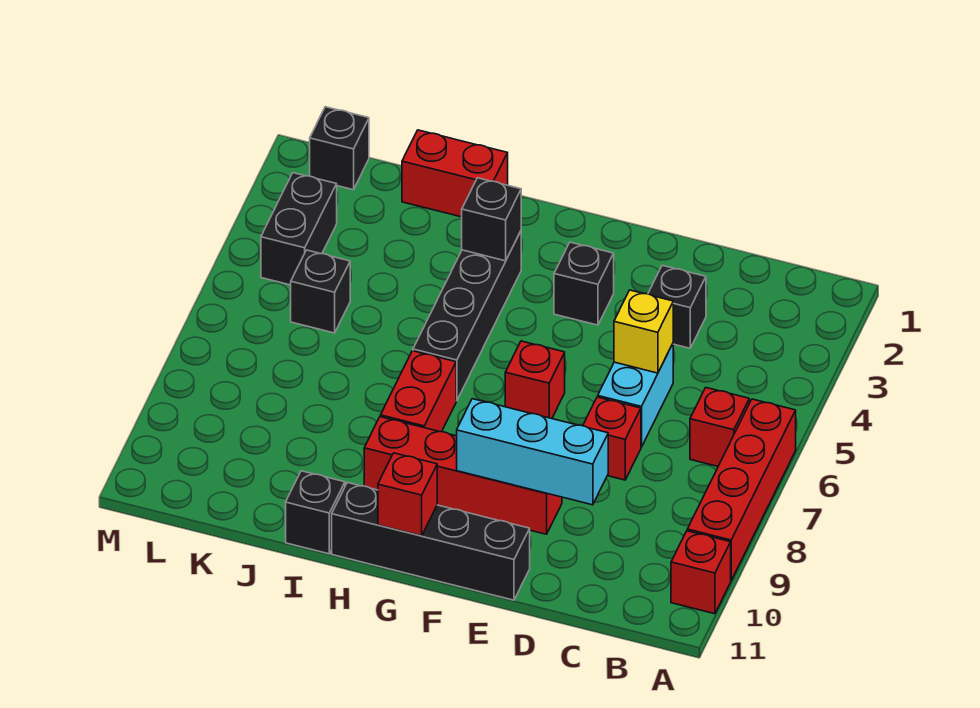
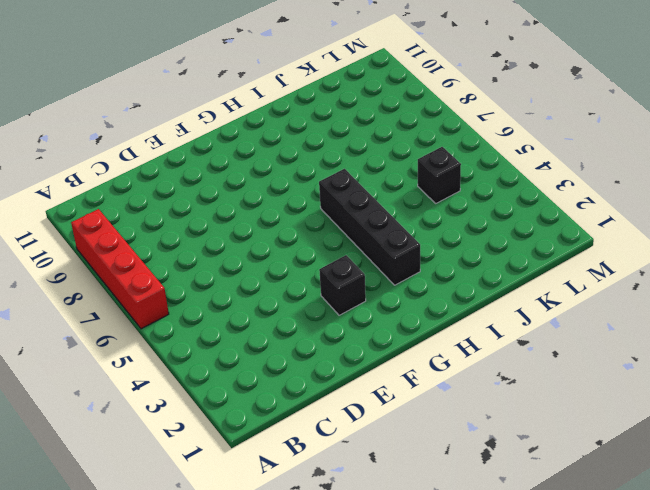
none -> red 1x1 brick [671,531,731,614]
none -> red 1x1 brick [690,388,749,466]
none -> black 1x1 brick [648,265,706,348]

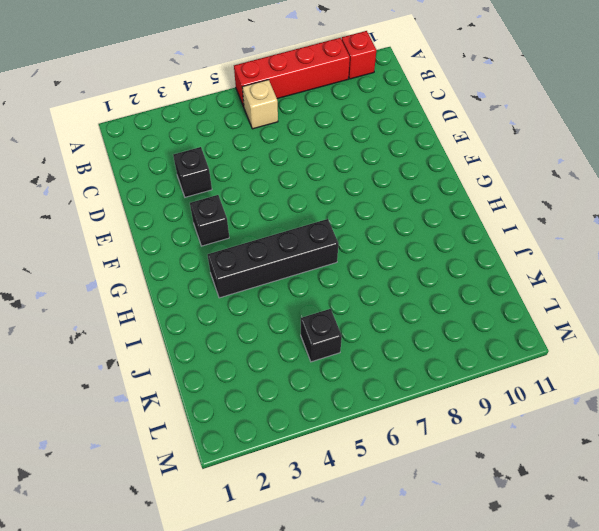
tan 1x1 brick [242,80,278,129] -> red 1x1 brick [690,388,749,466]
none -> cyan 1x2 brick [598,344,673,447]
none -> red 1x1 brick [583,397,641,480]
none -> red 1x4 brick [364,417,562,534]

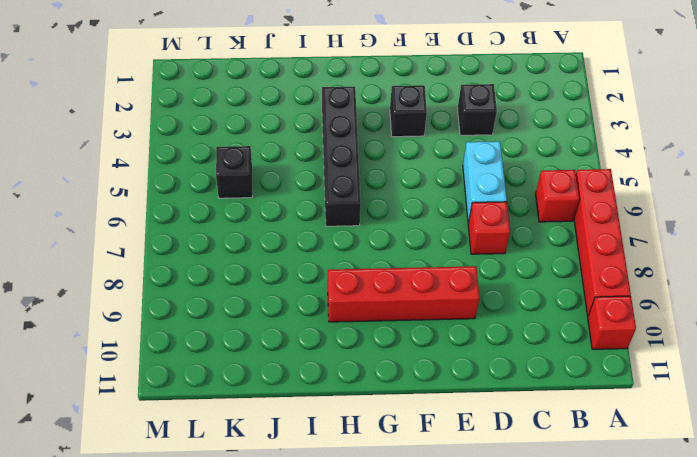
none -> black 1x4 brick [332,482,530,600]
none -> red 1x1 brick [505,341,565,419]
none -> red 1x2 brick [380,351,456,432]

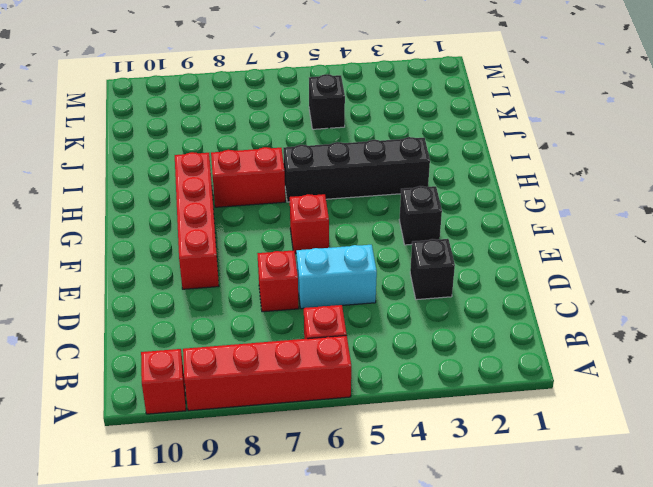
none -> black 1x4 brick [332,482,530,600]
none -> red 1x2 brick [402,130,508,217]
none -> black 1x1 brick [286,471,345,554]

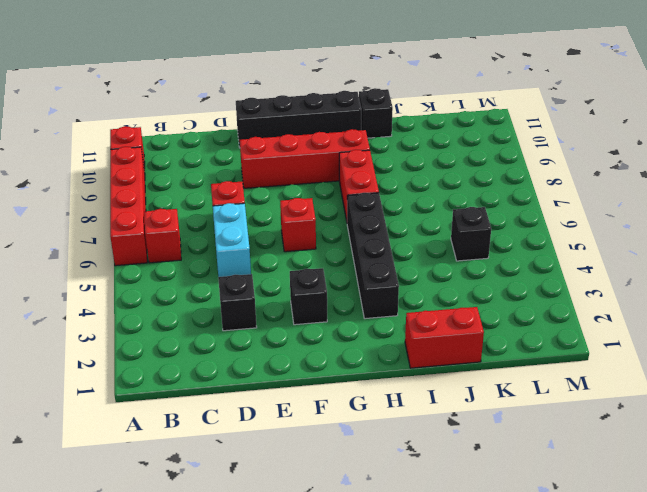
none -> black 1x1 brick [310,107,369,190]
none -> black 1x2 brick [261,173,337,285]
none -> yellow 1x1 brick [614,290,673,373]

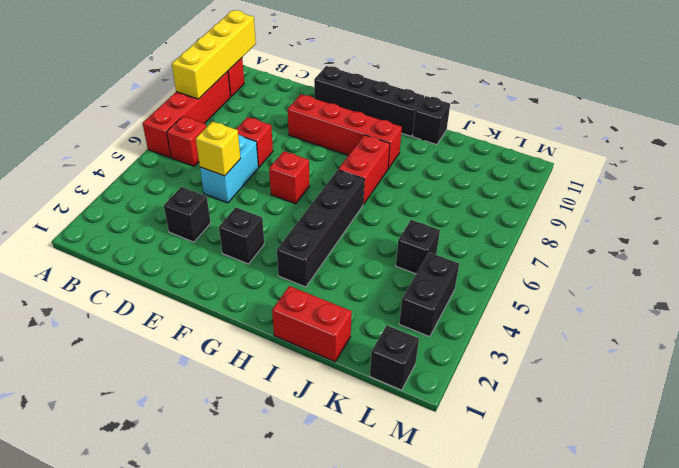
yellow 1x4 brick [172,10,256,99] -> none
none -> cyan 1x3 brick [457,399,608,505]
none -> red 1x1 brick [378,453,437,536]
none -> black 1x1 brick [462,178,521,261]

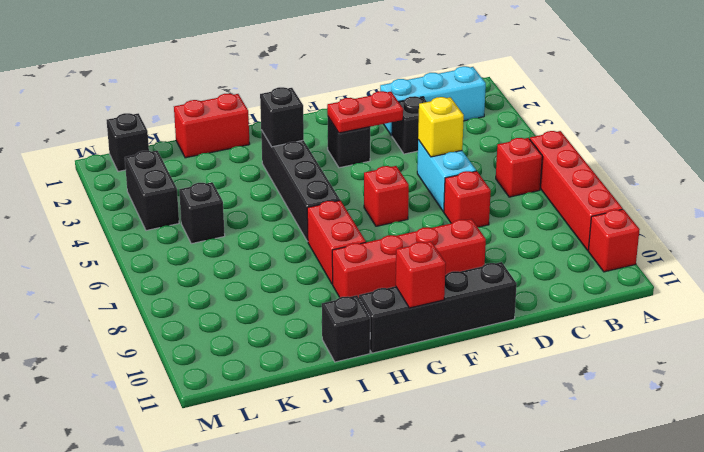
cyan 1x3 brick [380,66,486,136] -> cyan 1x3 brick moved to [457,399,608,505]
red 1x2 plate [327,91,403,133] -> none

